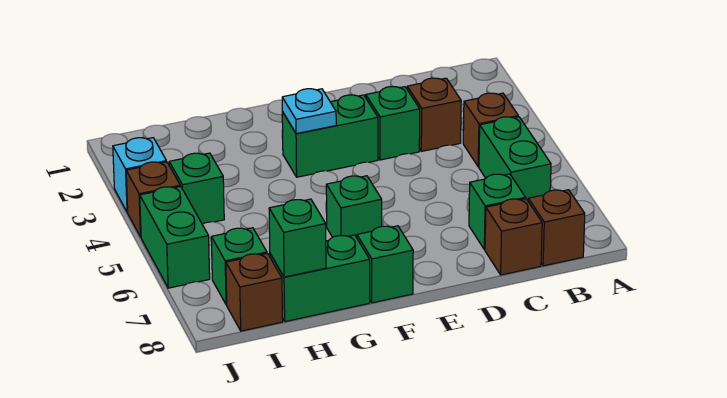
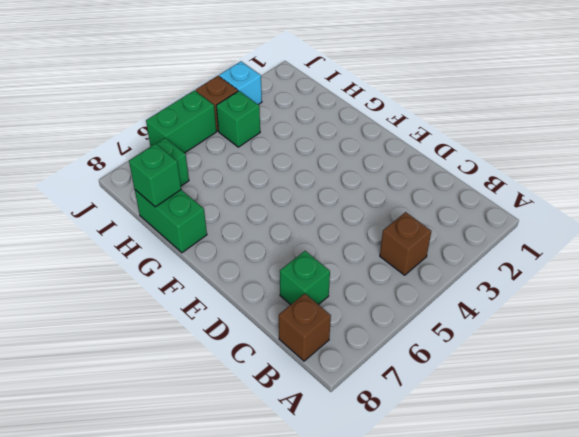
none -> green 1x2 brick [479,117,551,200]
none -> brown 1x1 brick [407,78,461,151]
none -> brown 1x1 brick [485,199,542,275]

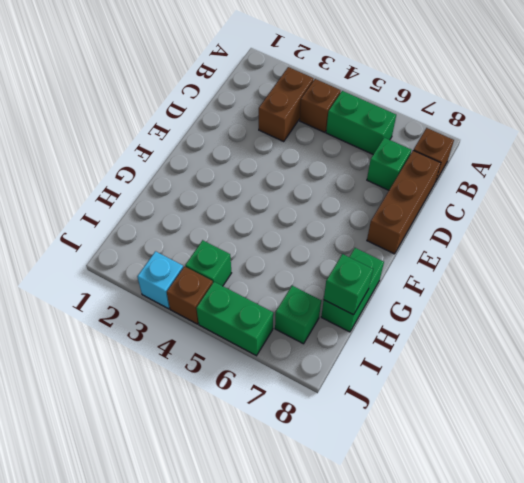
brown 1x2 brick [259,67,314,141] -> brown 1x1 brick [407,78,461,151]
brown 1x3 brick [367,151,441,254] -> brown 1x1 brick [485,199,542,275]
none -> green 1x1 brick [366,87,420,160]
none -> green 1x2 brick [282,95,378,177]
none -> green 1x1 brick [326,176,382,238]

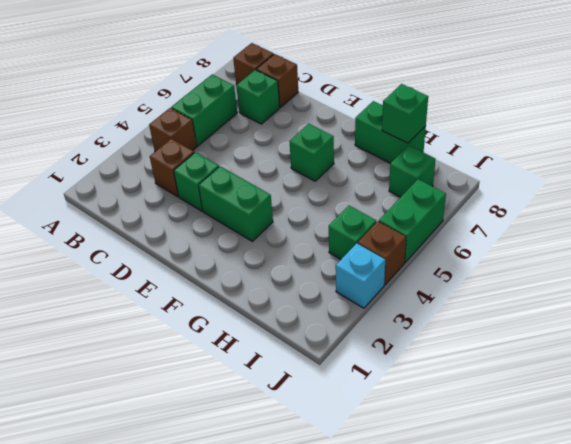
none -> green 1x1 brick [357,226,413,303]
none -> brown 1x1 brick [226,253,283,331]
none -> cyan 1x1 plate [282,89,336,134]

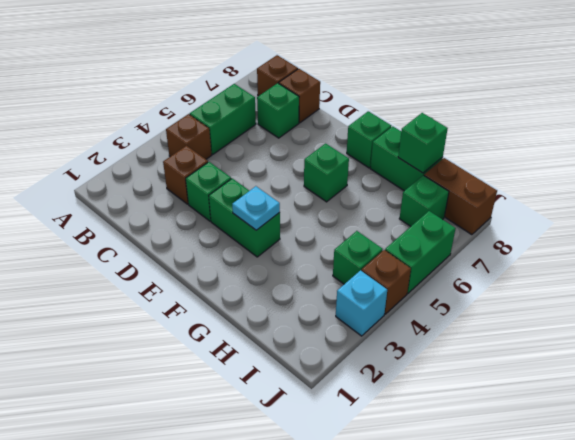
brown 1x2 brick [424,158,497,235] -> brown 1x1 brick [226,253,283,331]

